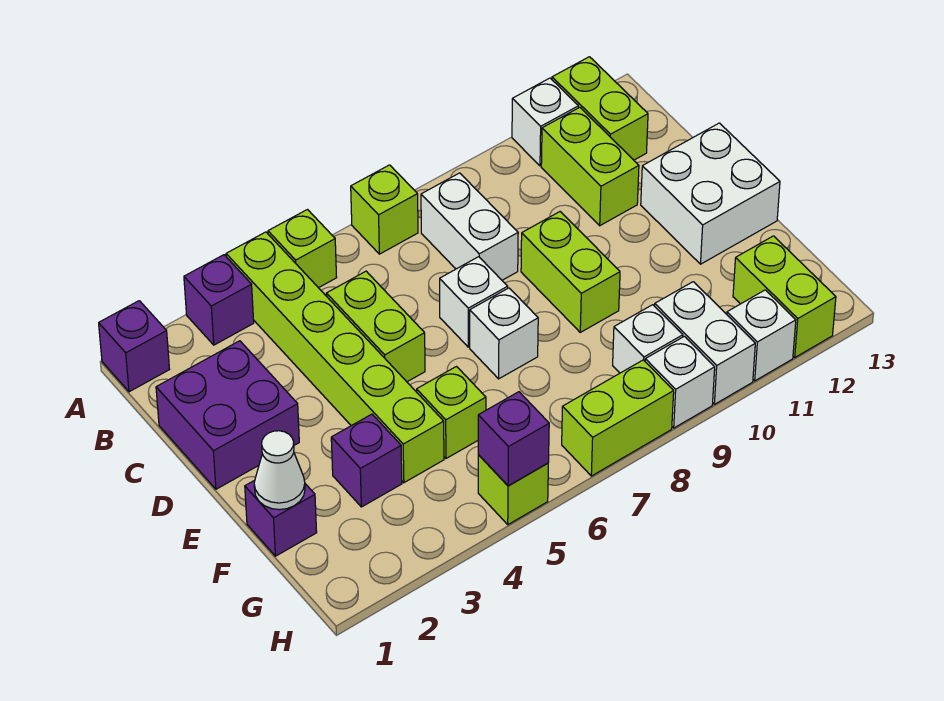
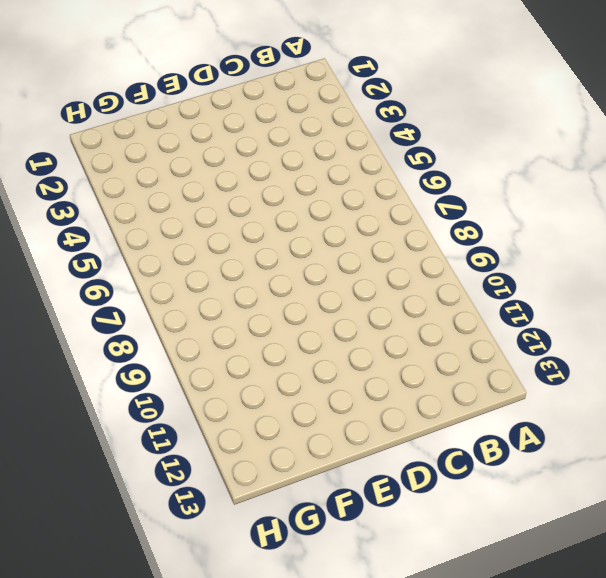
none -> purple 1x1 brick [99,301,170,392]
none -> purple 1x1 brick [184,255,254,345]
none -> lime 1x6 brick [226,232,444,483]

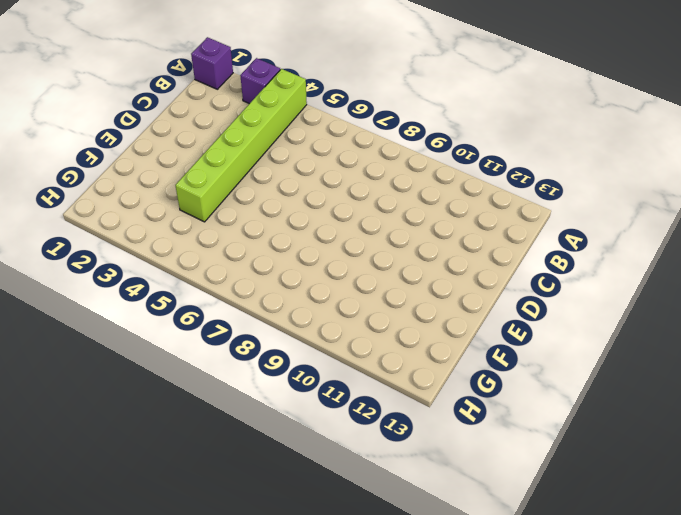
none -> lime 1x1 brick [268,210,337,288]
none -> lime 1x1 brick [351,165,418,254]
none -> white 1x1 brick [512,78,578,166]

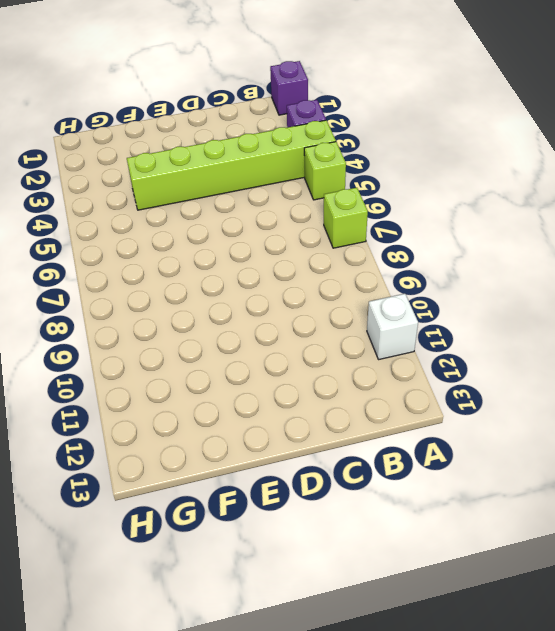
none -> lime 1x2 brick [552,57,648,160]
none -> white 1x2 brick [421,173,518,280]
none -> lime 1x2 brick [541,107,639,226]

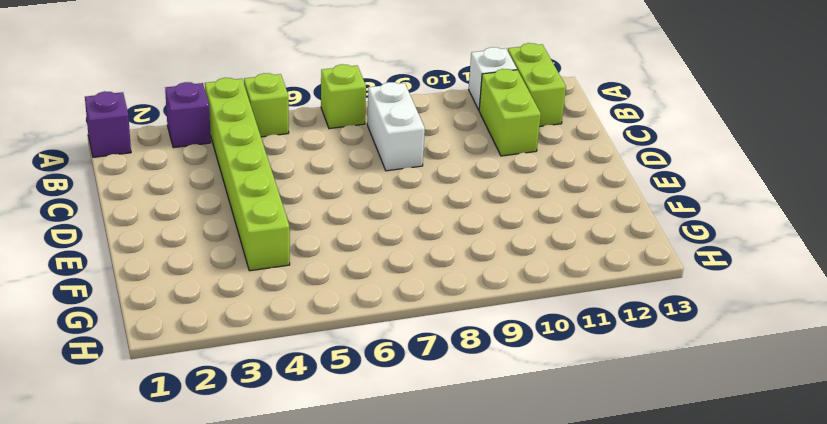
none -> purple 2x2 brick [156,341,299,489]
none -> lime 1x2 brick [326,271,425,382]
none -> white 1x1 brick [440,257,508,347]

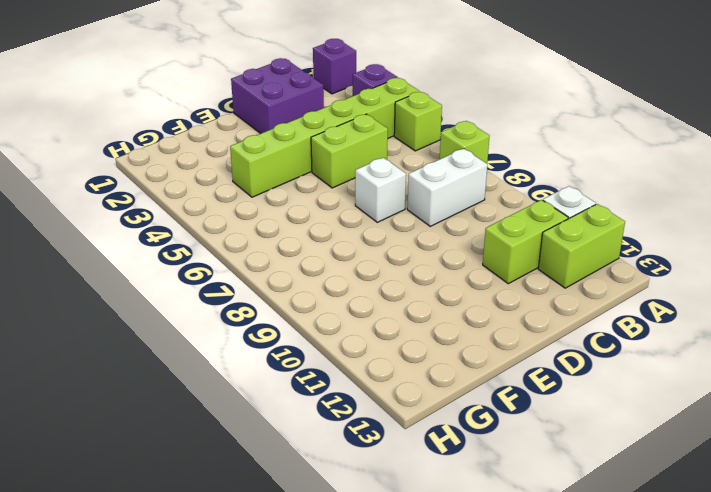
none -> lime 1x2 brick [521,212,620,332]
none -> white 2x2 brick [641,123,780,264]
none -> white 1x1 brick [470,288,538,379]

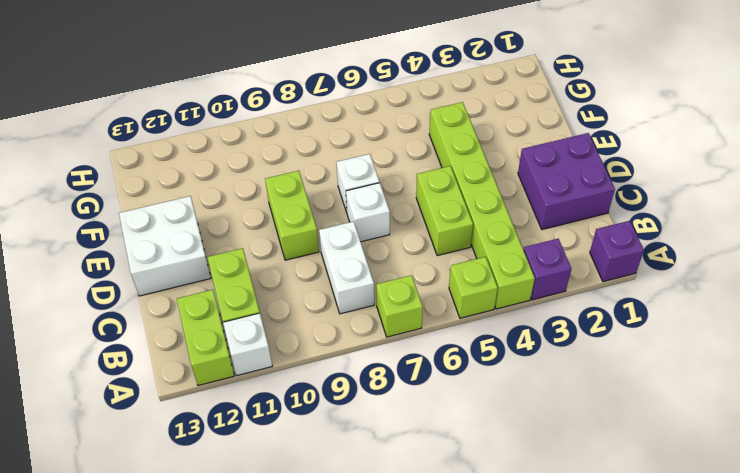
none -> purple 1x1 brick [245,480,317,556]
none -> purple 1x1 brick [331,414,402,507]
none -> lime 1x1 brick [417,367,486,458]

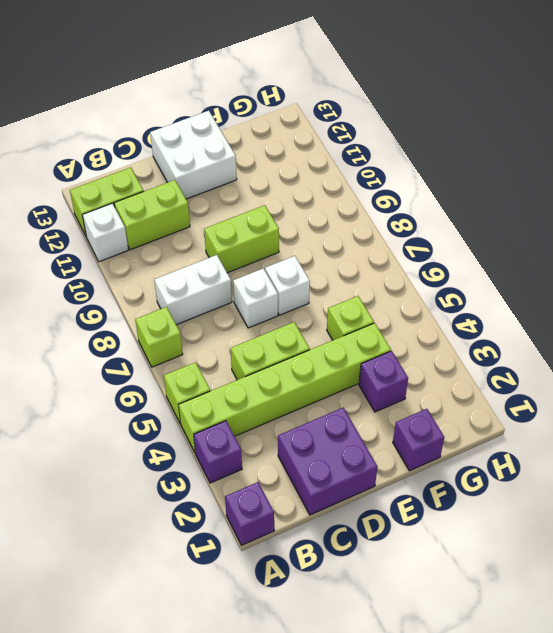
none -> white 1x1 brick [613,305,683,373]
none -> white 1x2 brick [655,282,755,404]
none -> lime 1x2 brick [733,236,836,357]

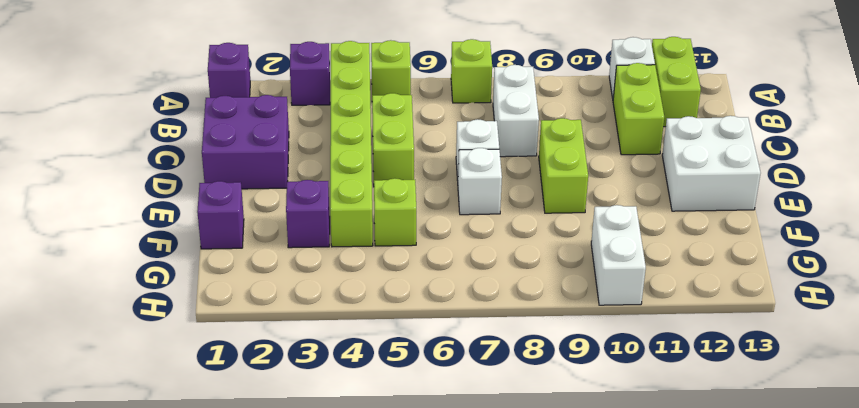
none -> white 1x1 brick [613,305,683,373]
none -> lime 1x2 brick [733,236,836,357]
none -> lime 1x1 brick [478,454,548,525]

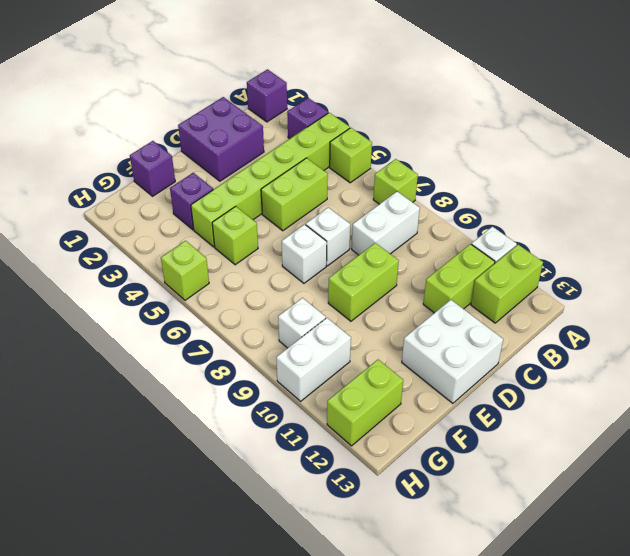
none -> lime 1x2 brick [562,360,674,476]
none -> white 1x1 brick [645,336,715,428]
none -> white 1x1 brick [727,290,796,381]

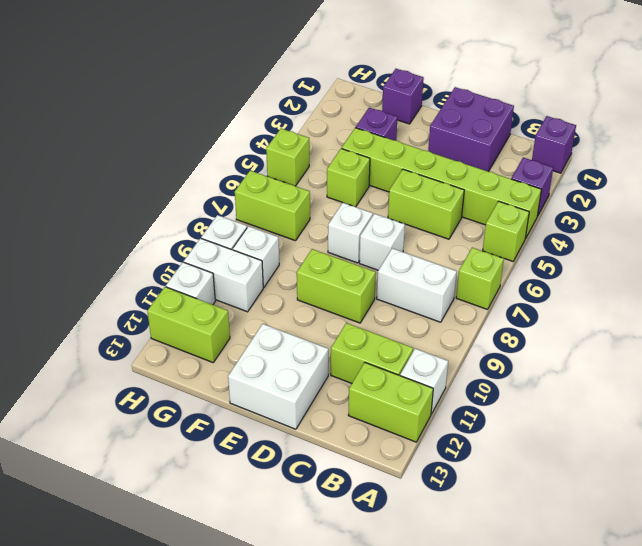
lime 1x2 brick [235,171,310,241] -> lime 1x2 brick turned to [562,360,674,476]
none -> white 1x1 cone [254,431,305,510]
none -> purple 1x1 brick [478,392,549,486]

